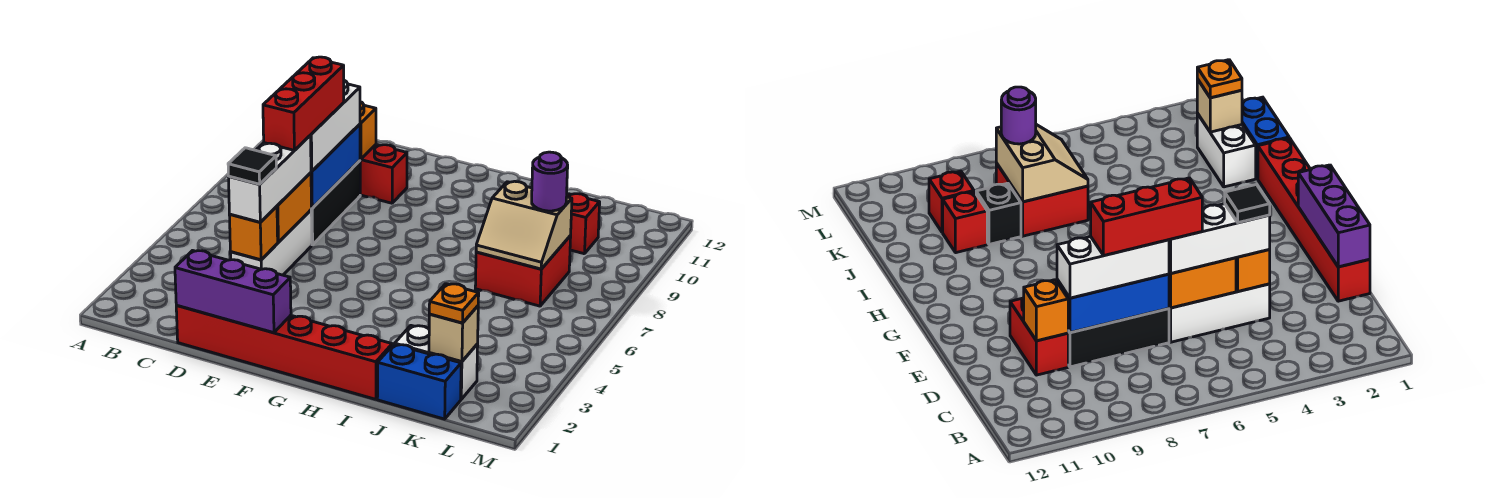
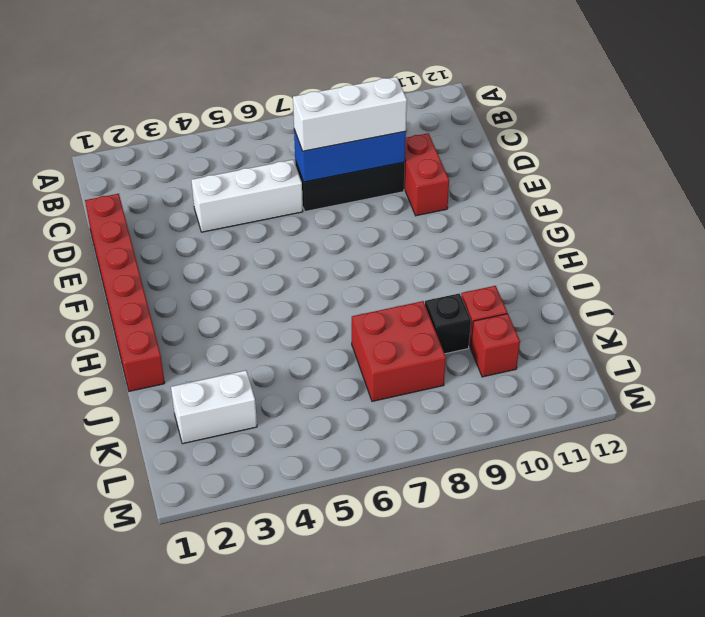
white 1x2 brick [171,370,257,444] -> white 1x2 brick turned to [395,326,478,399]
none -> blue 1x2 brick [377,344,461,419]
none -> purple 1x3 brick [175,251,291,333]
none -> orange 1x1 brick [230,206,278,260]

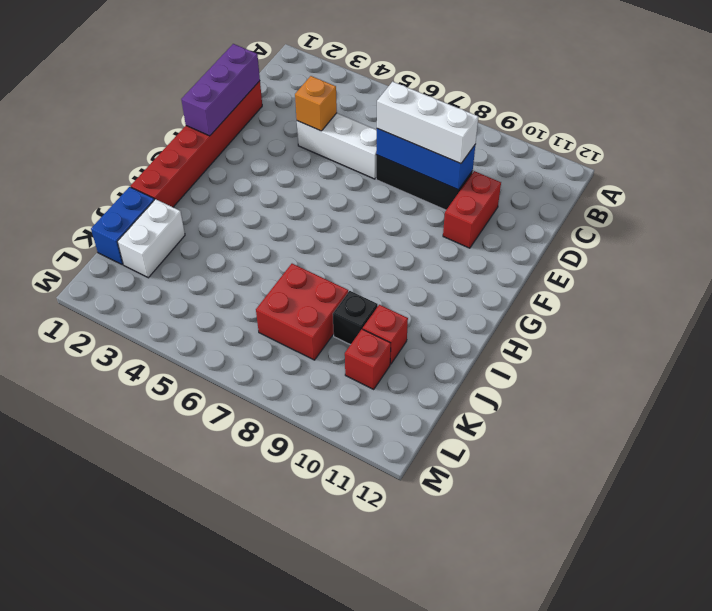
none -> orange 1x2 brick [277,173,312,242]
none -> orange 1x1 brick [360,102,376,159]
none -> tan 2x2 slope [476,181,572,269]

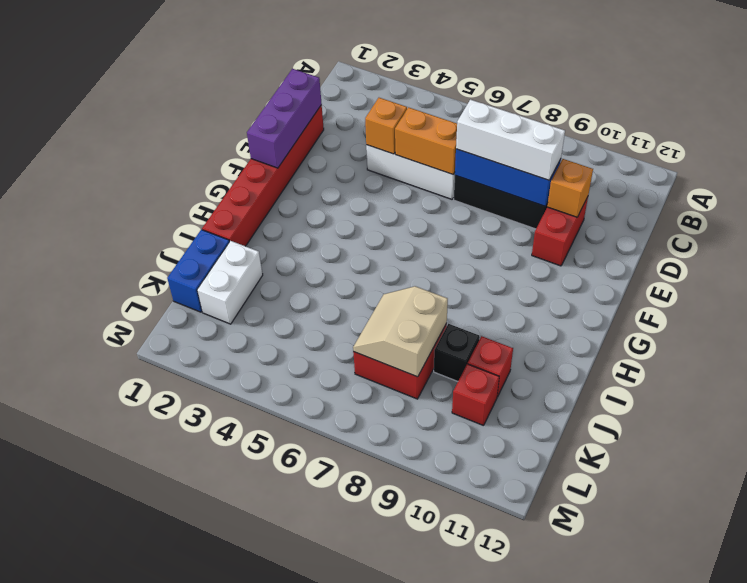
none -> tan 1x1 brick [429,306,478,362]
none -> white 1x3 brick [229,135,311,222]
none -> orange 1x1 plate [429,284,479,323]

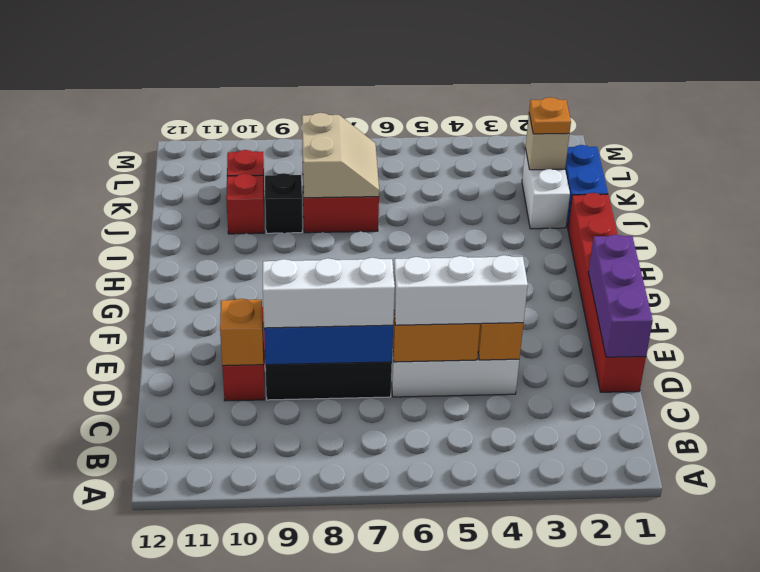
none -> purple 1x1 round brick [532,152,568,211]
none -> black 1x1 tile [228,148,276,184]
none -> red 1x3 brick [263,57,344,150]

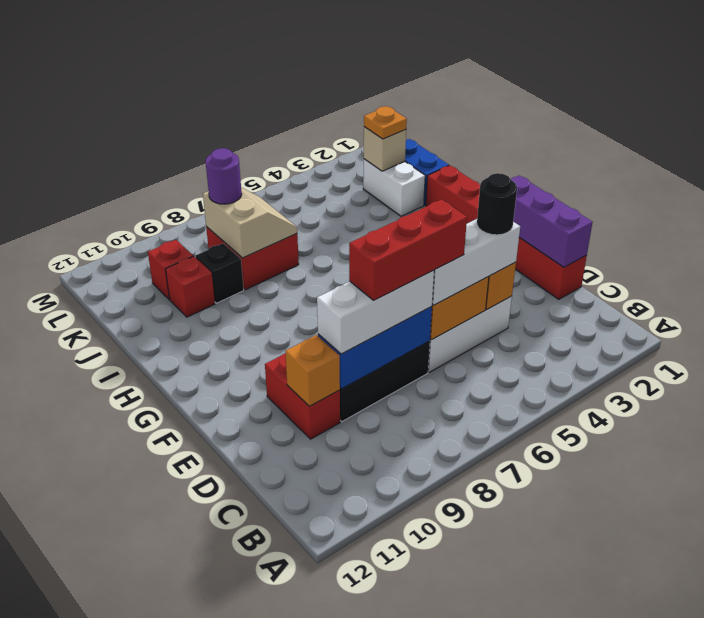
black 1x1 round brick [477,173,517,235] -> black 1x1 tile [228,148,276,184]

